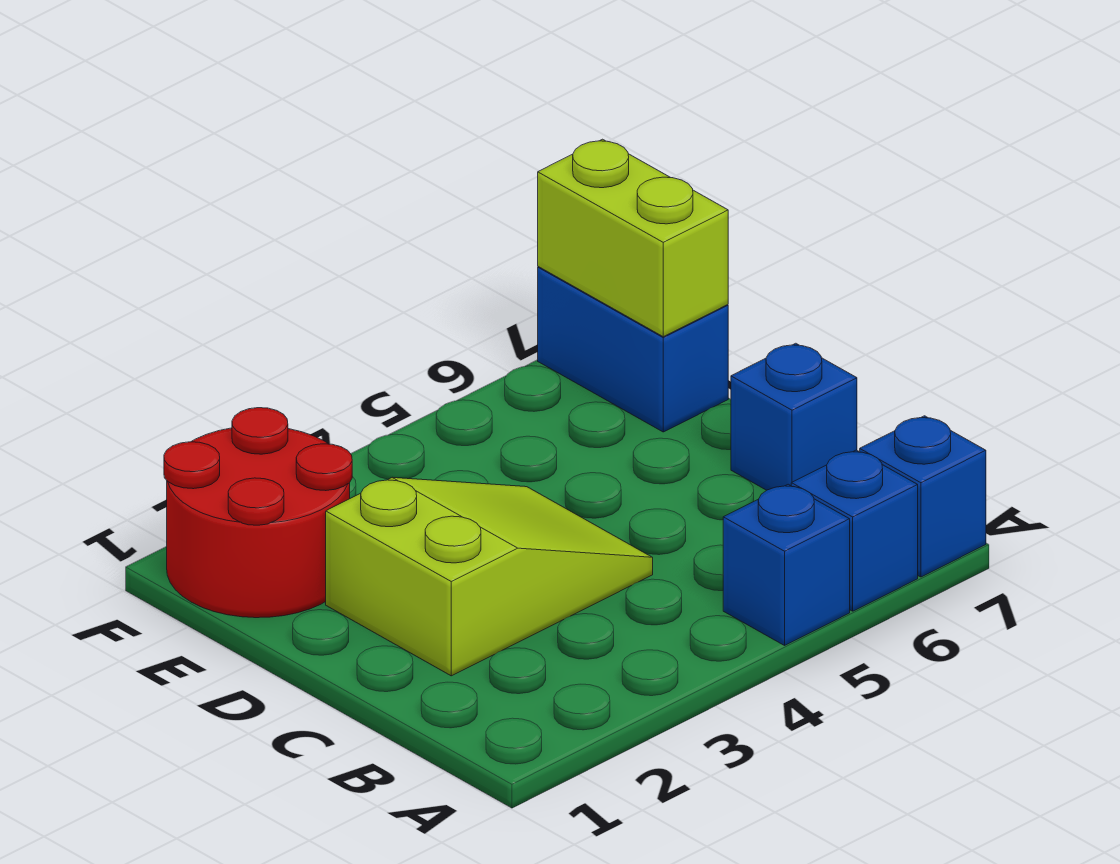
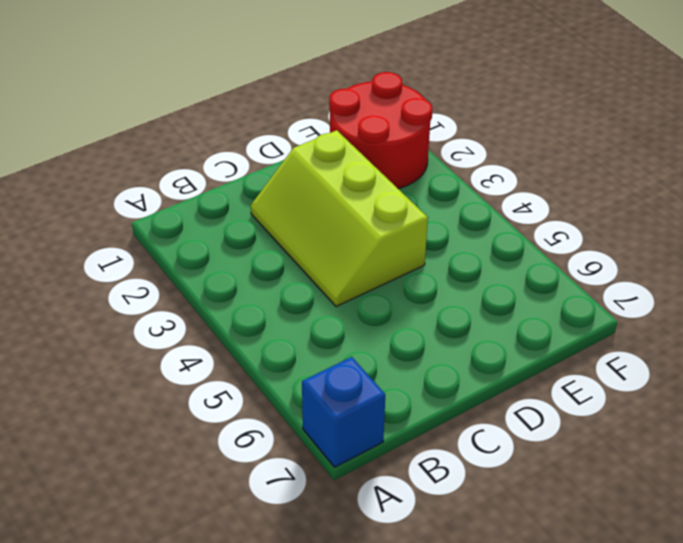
lime 2x3 slope [251,130,428,306] -> lime 2x3 slope turned to [326,478,653,676]
none -> blue 1x1 brick [723,484,850,645]
none -> blue 1x1 brick [791,450,918,611]

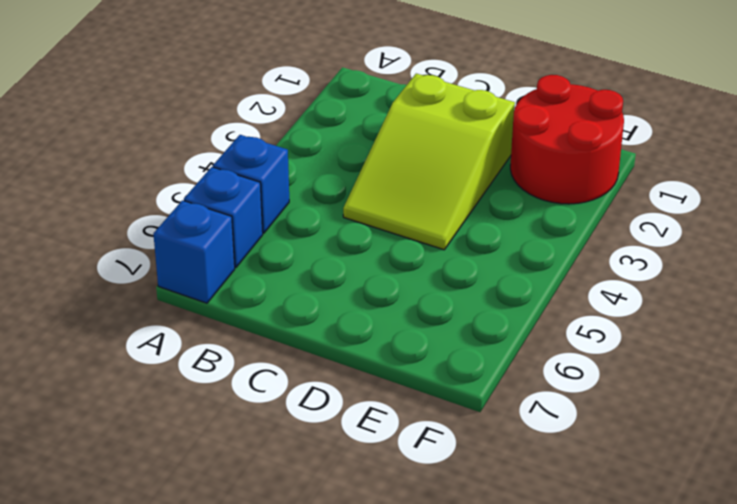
none -> blue 1x1 brick [731,343,857,490]
none -> blue 1x2 brick [538,267,728,432]

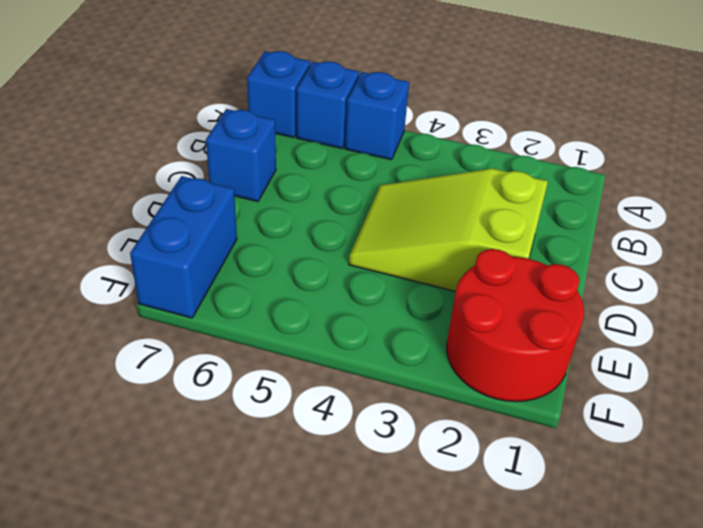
none -> lime 1x2 brick [538,139,728,337]

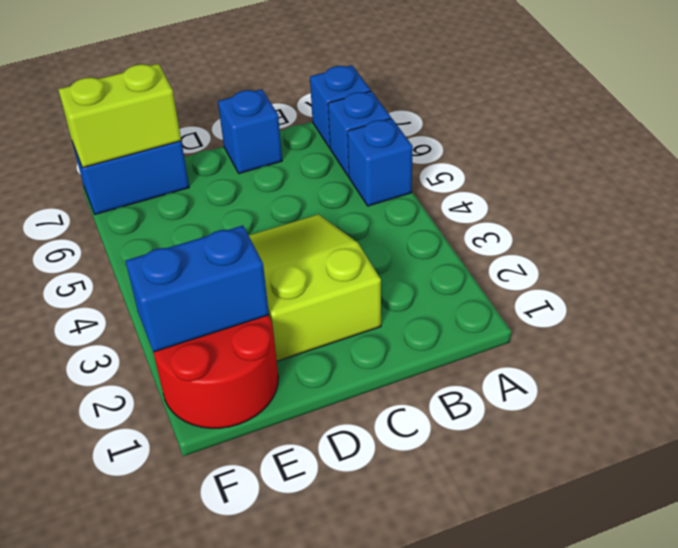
blue 1x2 brick [126,226,269,352] -> none

